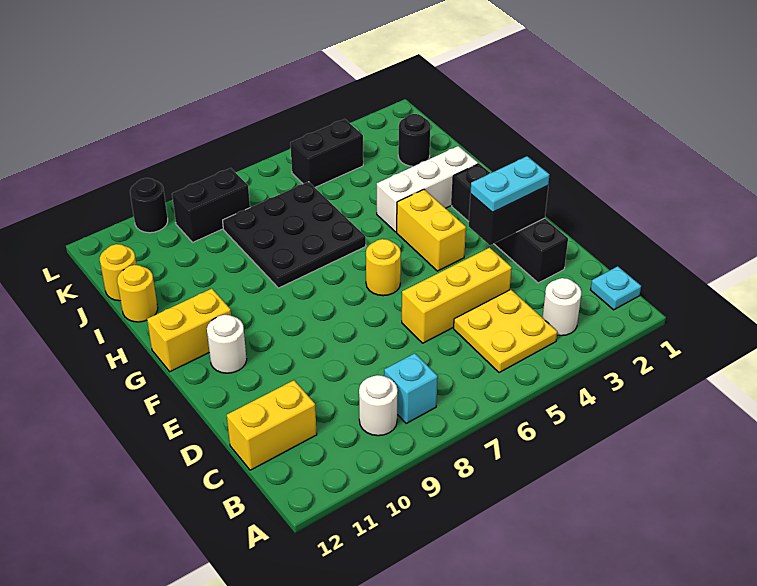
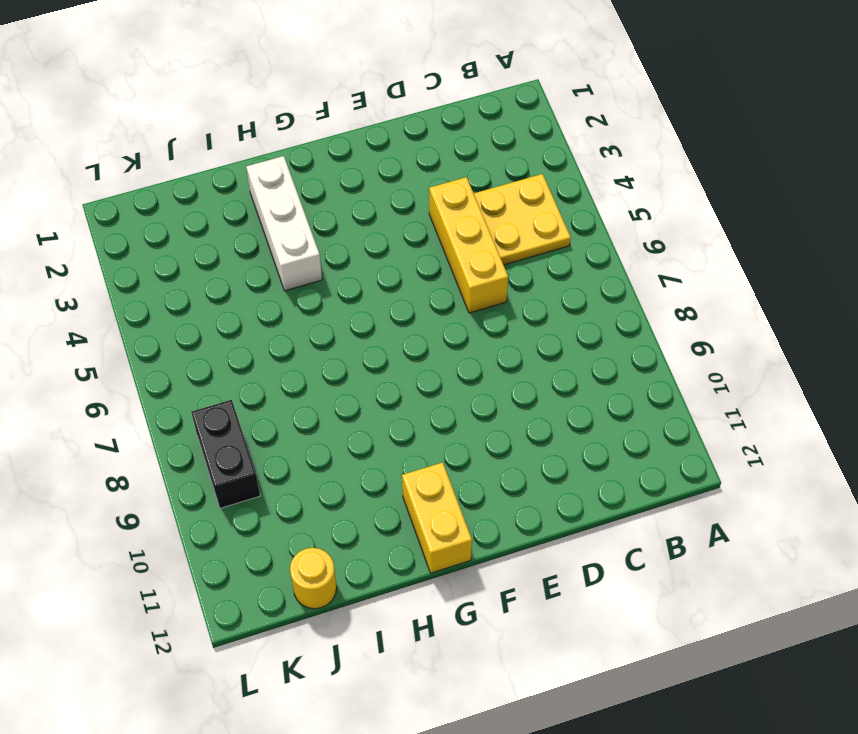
none -> cyan 1x1 plate [591,266,641,310]
none -> white 1x1 round brick [543,278,581,336]
none -> cyan 1x1 brick [384,353,438,424]

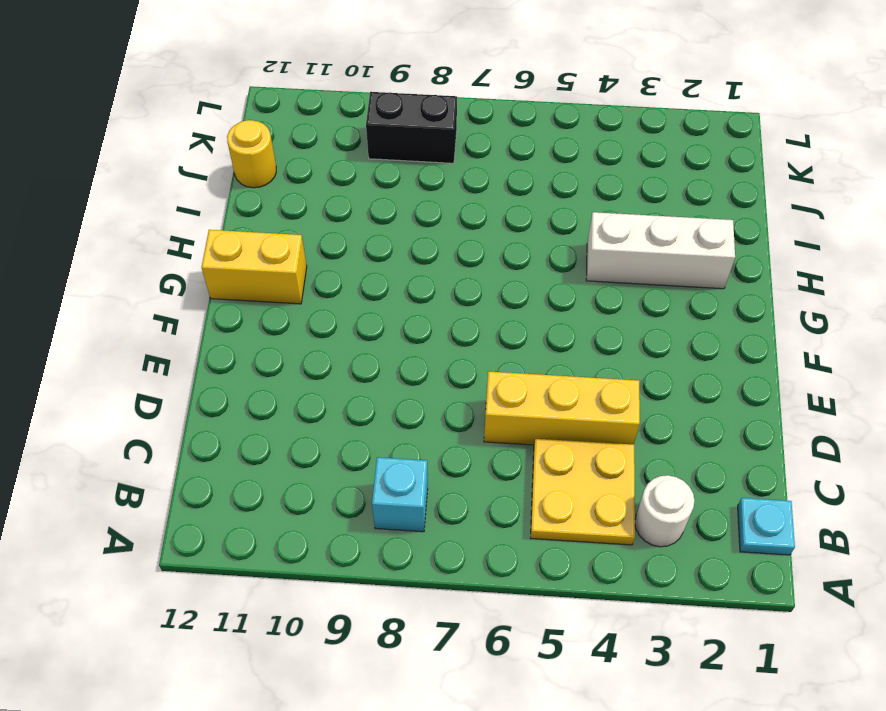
none -> white 1x1 round brick [359,375,398,436]
none -> yellow 1x2 brick [227,380,317,470]
none -> black 1x4 brick [452,164,568,283]

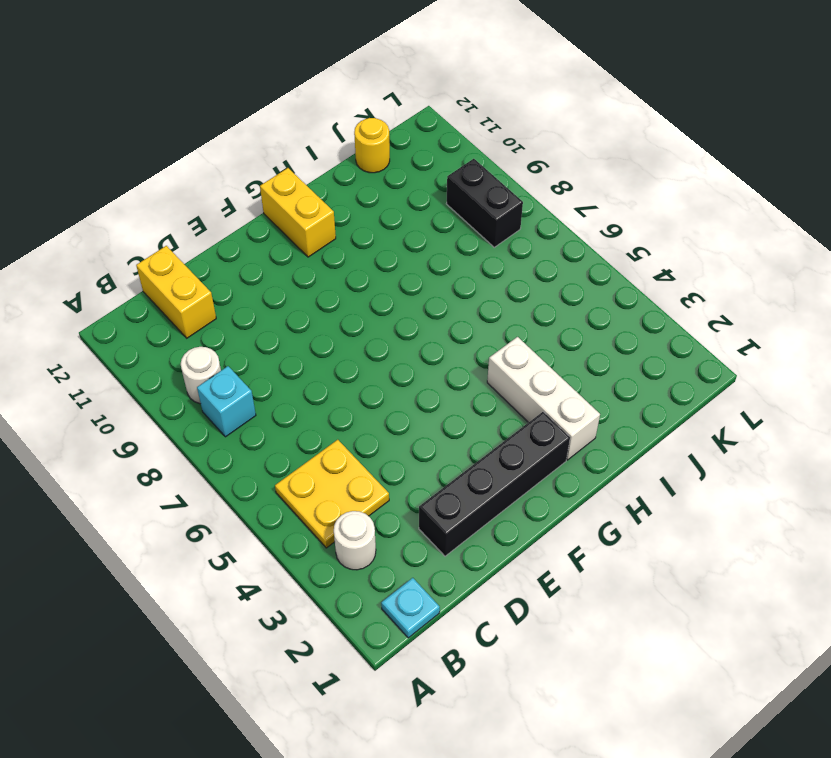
none -> yellow 1x3 brick [402,248,512,343]
none -> yellow 1x2 brick [397,190,466,271]
none -> yellow 1x1 round brick [366,239,401,296]

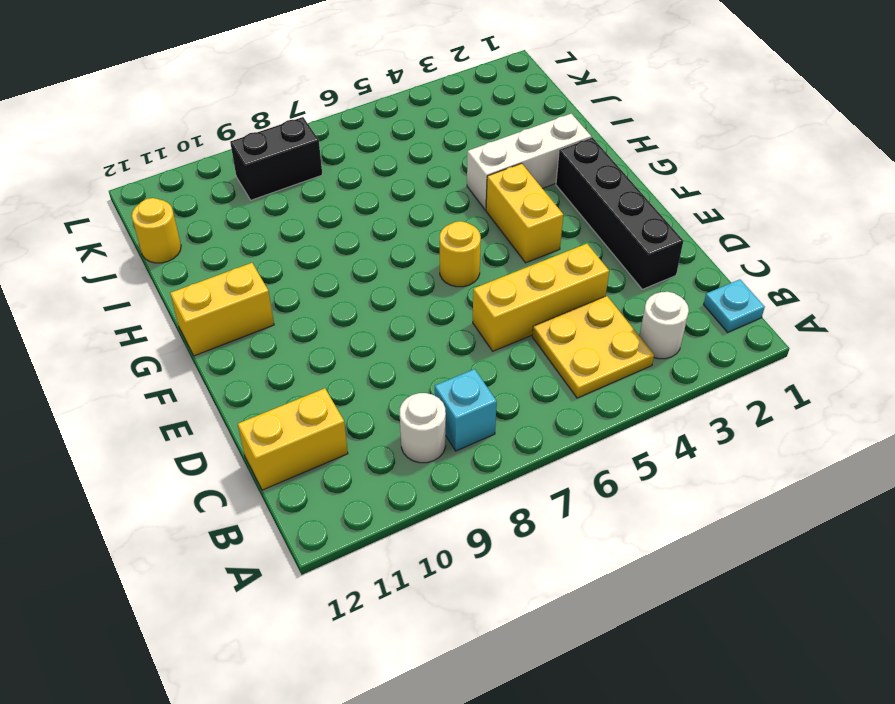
none -> white 1x1 round brick [207,315,247,373]
none -> black 3x3 plate [223,182,366,288]
none -> yellow 1x1 round brick [117,265,158,322]

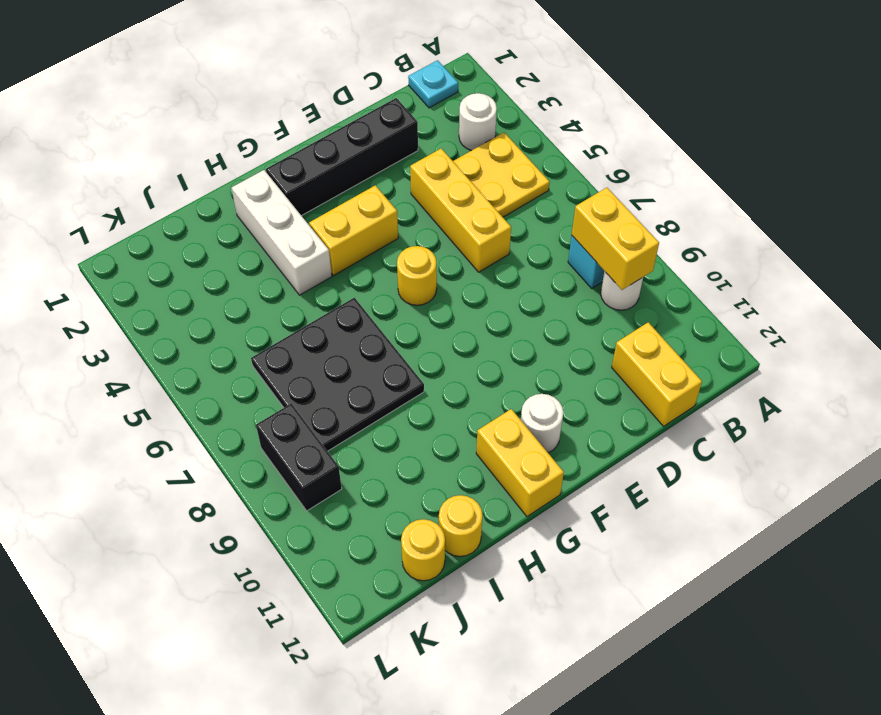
yellow 1x2 brick [572,188,659,290] -> none
none -> black 1x1 round brick [398,114,430,166]
none -> black 1x2 brick [290,119,363,187]
none -> black 1x1 round brick [130,178,168,233]

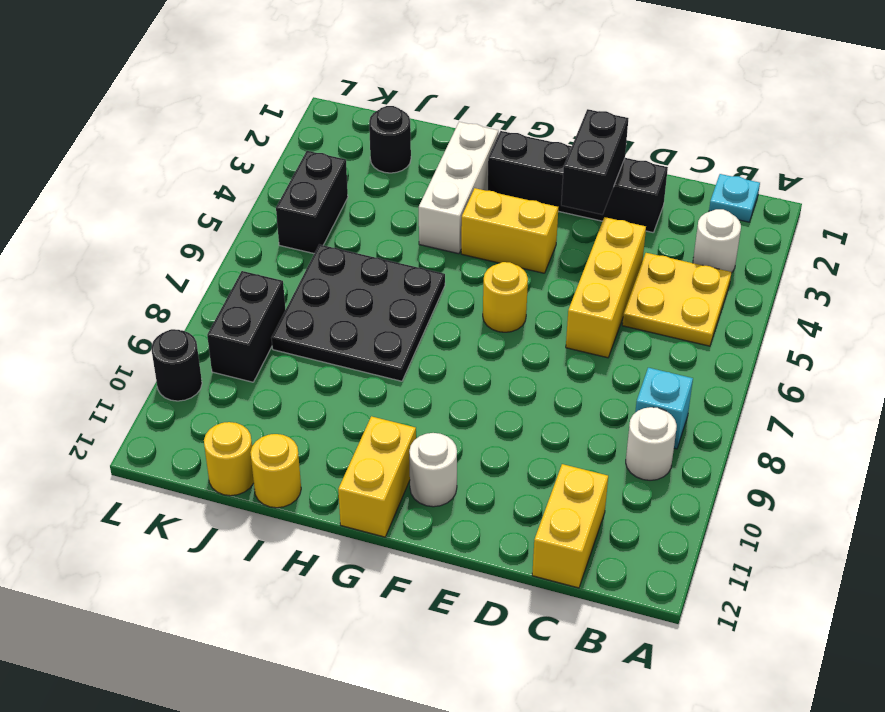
none -> cyan 1x2 plate [470,156,550,212]

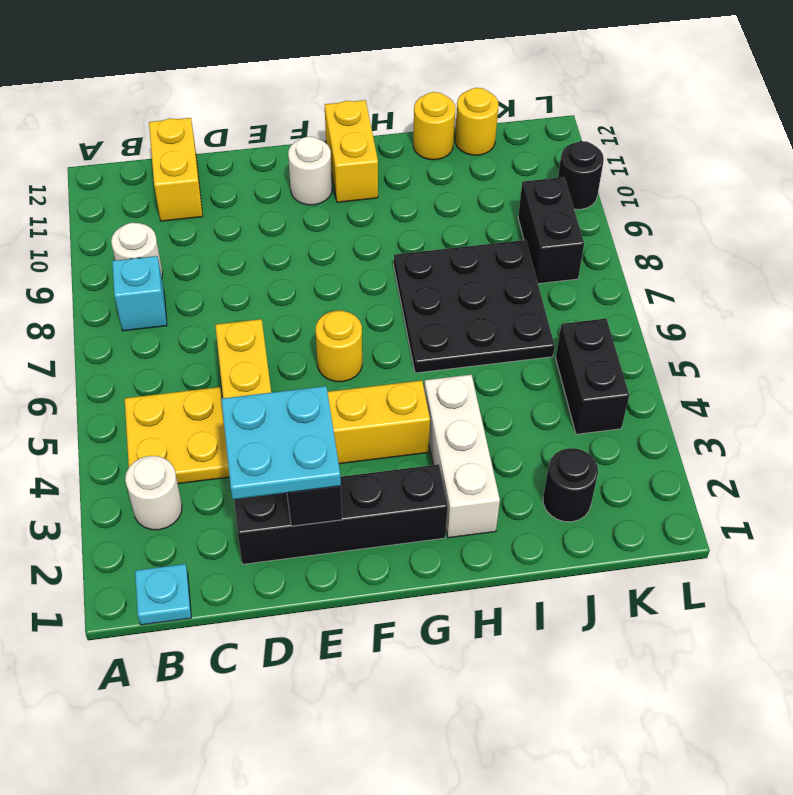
cyan 2x2 plate [221,386,341,499] -> cyan 1x2 plate [470,156,550,212]

